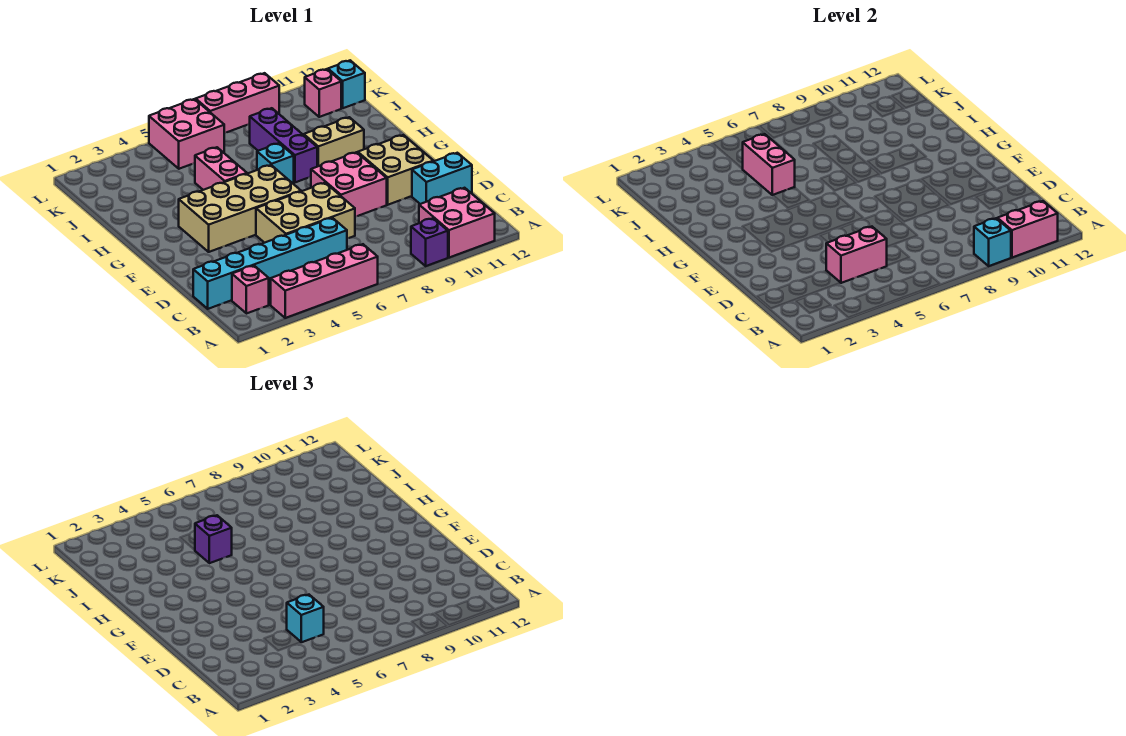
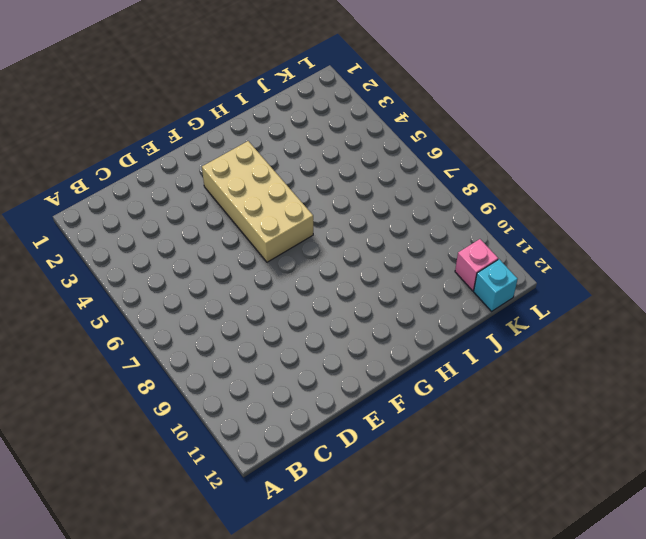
none -> pink 1x4 brick [271,244,378,318]
none -> purple 1x1 brick [411,218,448,266]
none -> pink 2x2 brick [419,188,495,258]

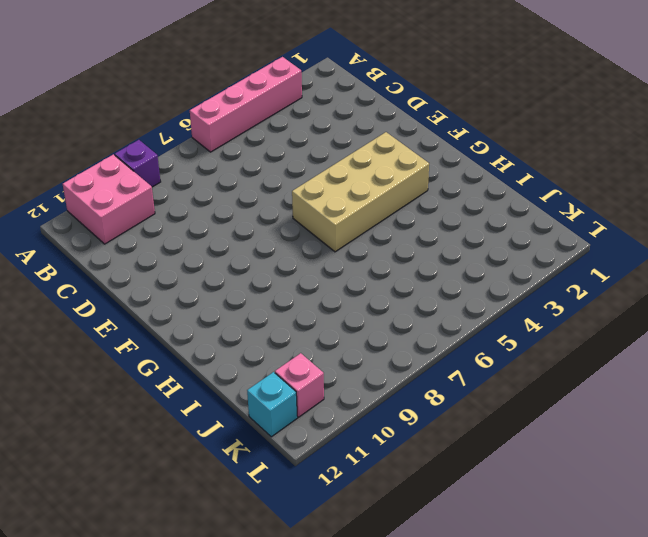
none -> pink 1x1 brick [232,266,269,314]
none -> cyan 1x6 brick [193,218,347,309]
none -> tan 2x3 brick [256,183,355,243]

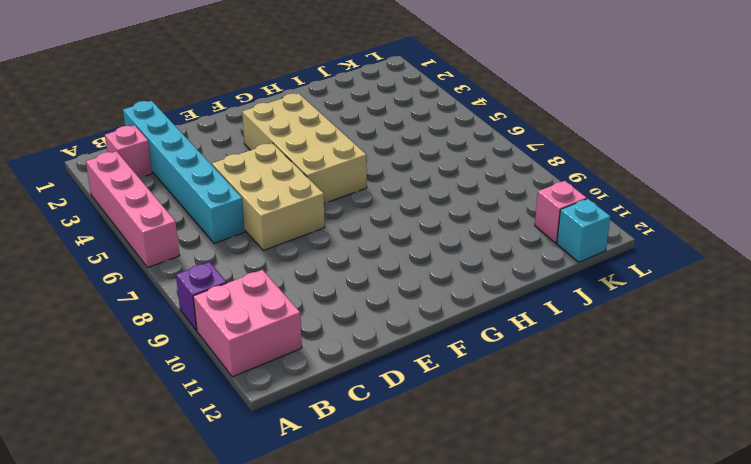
none -> cyan 1x2 brick [412,153,472,204]
none -> pink 2x2 brick [311,152,387,216]
none -> tan 2x2 brick [358,135,433,205]

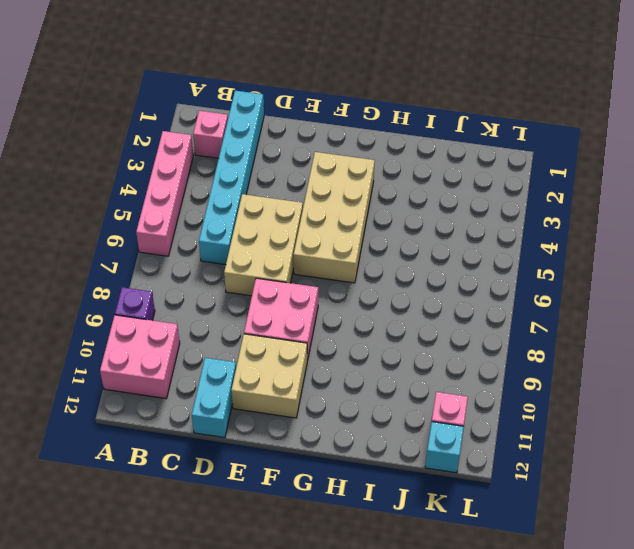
none -> pink 1x2 brick [195,147,247,190]
none -> cyan 1x1 brick [257,143,294,183]
none -> purple 1x3 brick [250,108,317,182]

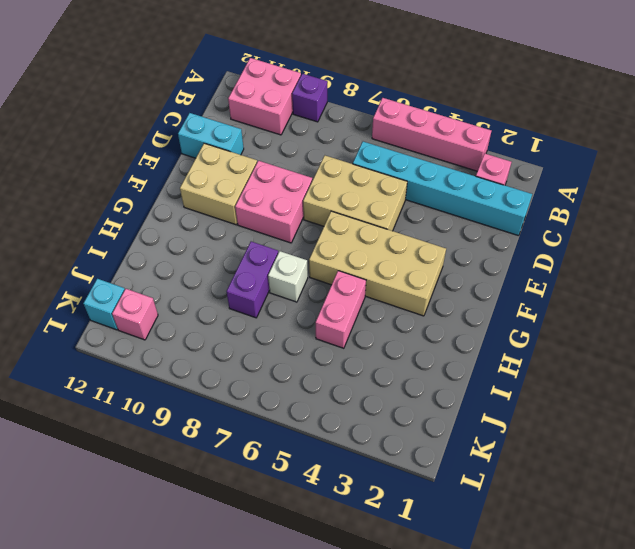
white 1x1 brick [268,251,308,302] -> cyan 1x1 brick [257,143,294,183]
purple 1x2 brick [227,242,278,318] -> purple 1x3 brick [250,108,317,182]
none -> tan 1x2 brick [304,117,364,167]
none -> pink 2x2 brick [149,99,224,169]
none -> pink 1x3 brick [196,73,279,133]

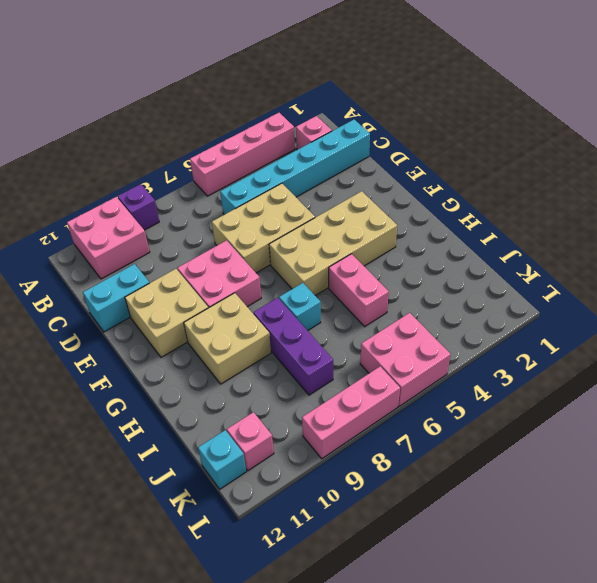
tan 2x2 brick [184,293,271,384] -> tan 1x2 brick [304,117,364,167]
none -> cyan 1x1 brick [974,218,1011,266]
none -> pink 1x2 brick [997,201,1058,258]
none -> pink 1x2 brick [826,227,887,283]

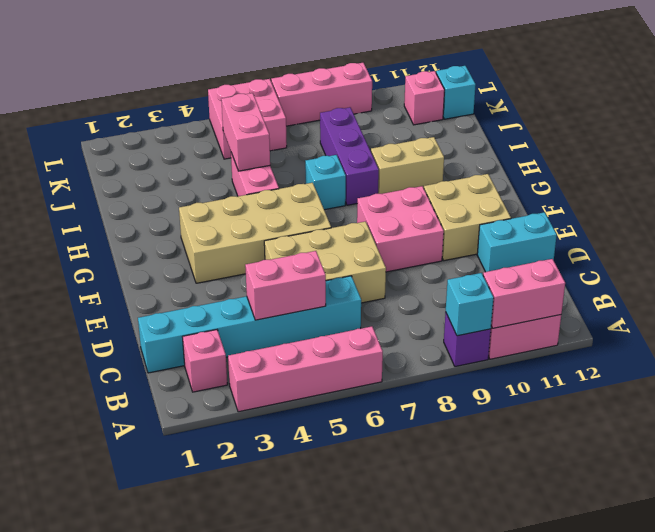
none -> cyan 1x1 brick [287,595,324,642]
none -> purple 1x1 brick [195,515,232,563]

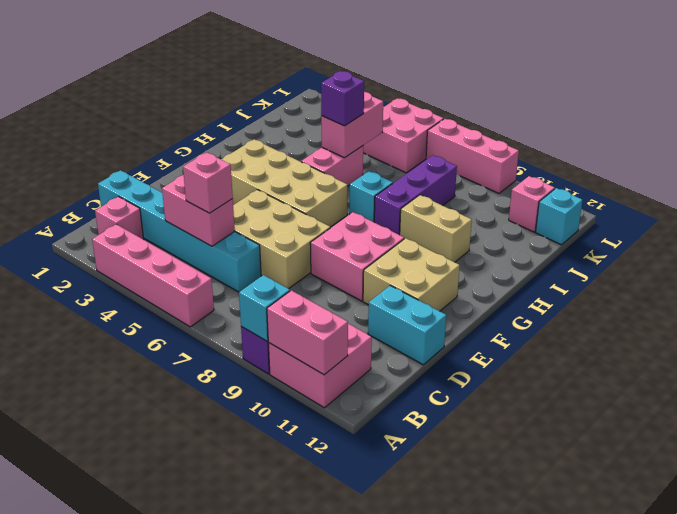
pink 1x1 brick [183,152,233,213] -> cyan 1x1 brick [287,595,324,642]

